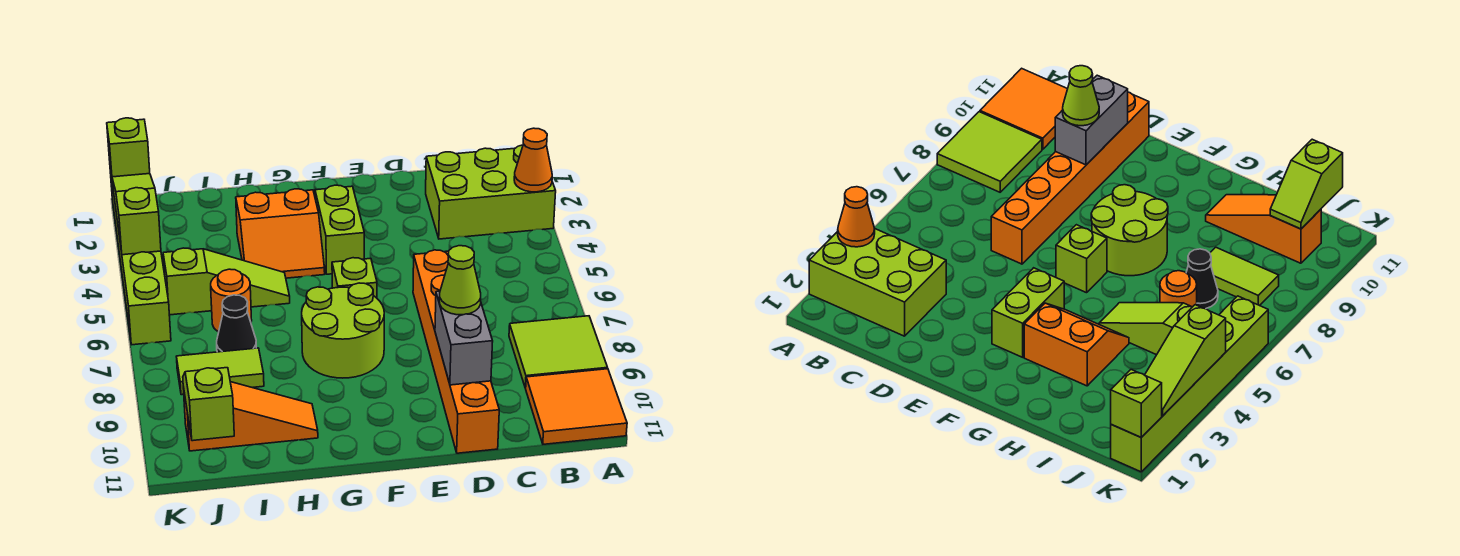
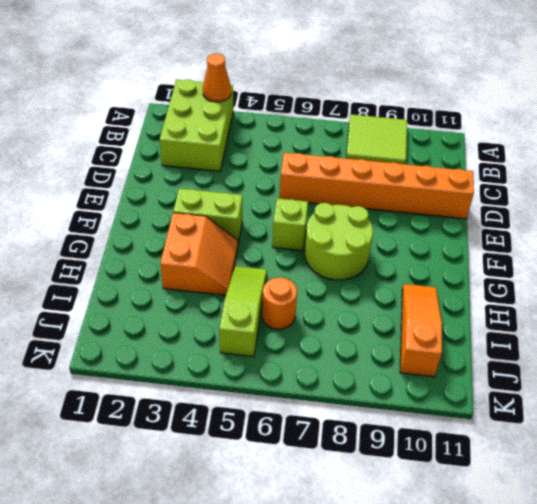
none -> orange 2x2 tile [526,369,627,444]
none -> black 1x1 cone [217,295,256,352]
none -> lime 1x2 tile [176,348,264,395]

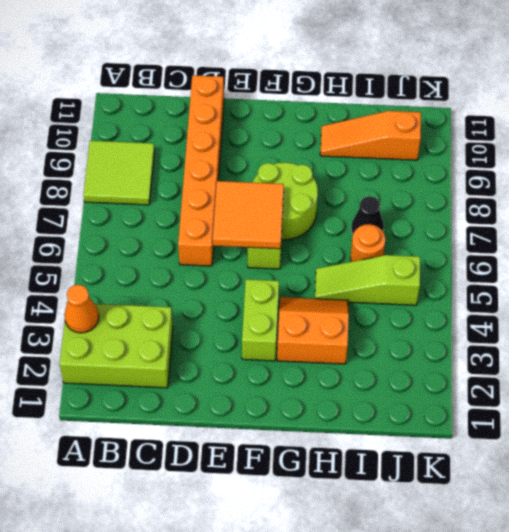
orange 2x2 tile [213,181,284,249] -> orange 2x2 tile moved to [526,369,627,444]
none -> lime 1x2 tile [176,348,264,395]
none -> lime 1x6 brick [110,168,171,345]
none -> grey 1x2 brick [435,291,493,385]

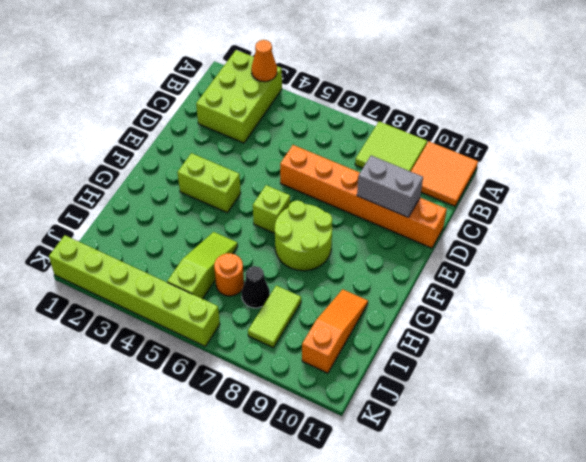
none -> orange 2x2 slope [236,189,325,278]
none -> lime 1x2 slope [183,368,234,441]
none -> lime 1x1 brick [107,118,150,177]

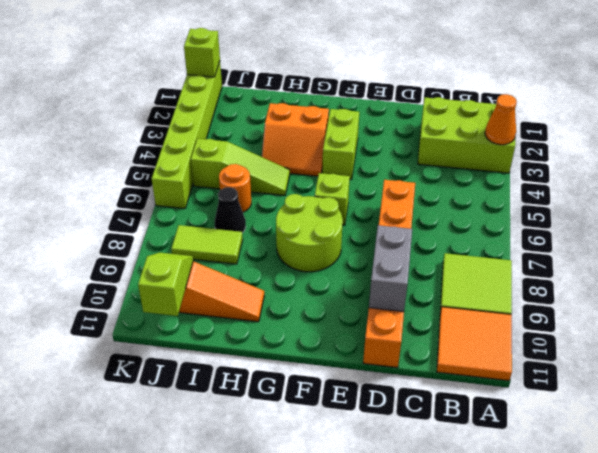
none -> lime 1x3 slope [112,174,161,255]
none -> lime 1x1 cone [439,246,481,315]

